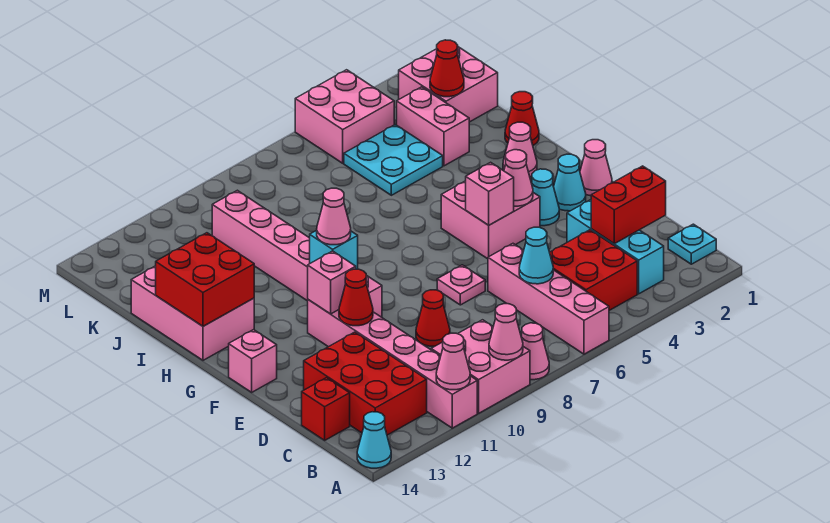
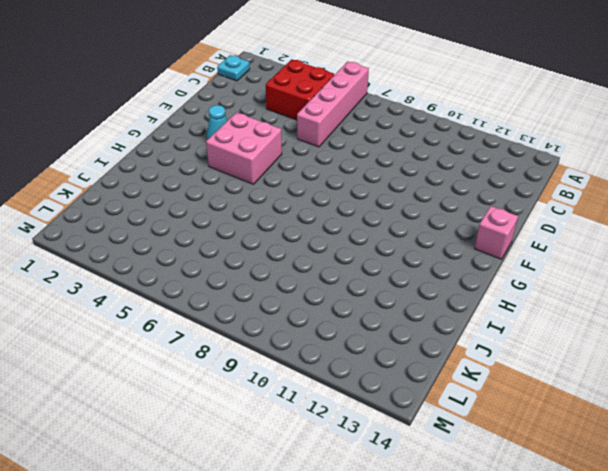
none -> pink 1x1 cone [522,323,549,380]
none -> pink 2x2 brick [431,320,530,413]
none -> pink 1x6 brick [308,300,477,428]
none -> cyan 1x1 cone [357,412,391,468]

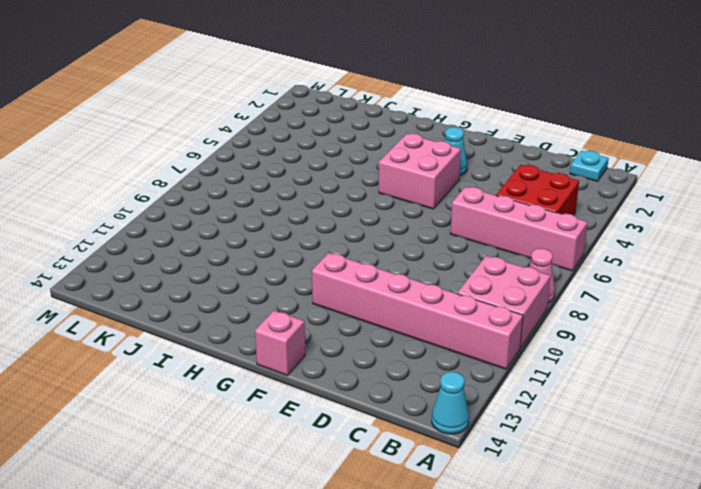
none -> cyan 1x3 brick [567,200,664,294]
none -> red 2x3 brick [304,332,427,435]
none -> red 1x1 brick [302,378,350,440]
none -> red 1x1 cone [416,290,450,346]

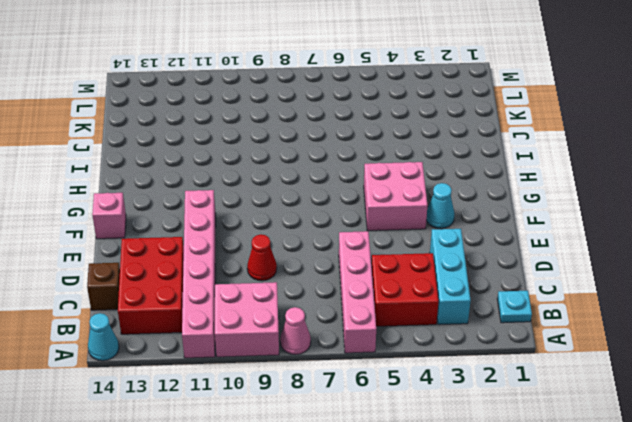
brown 1x1 brick [87,263,120,310] -> red 1x1 brick [302,378,350,440]
none -> pink 1x1 plate [437,265,485,305]
none -> pink 1x1 cone [580,140,612,196]
none -> cyan 1x1 cone [554,154,586,211]
none -> pink 1x6 brick [212,190,382,317]

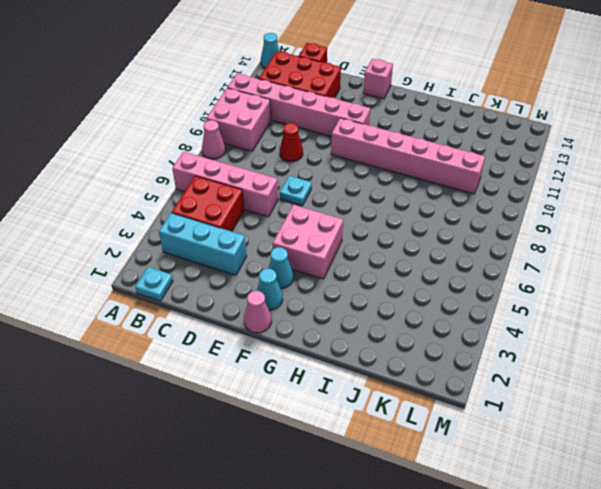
cyan 1x1 plate [280,176,312,206] -> pink 1x1 plate [437,265,485,305]
none -> pink 1x1 cone [503,122,537,177]
none -> pink 2x3 brick [131,266,254,360]
none -> red 1x1 cone [505,92,539,145]
none -> pink 1x2 brick [397,87,469,166]

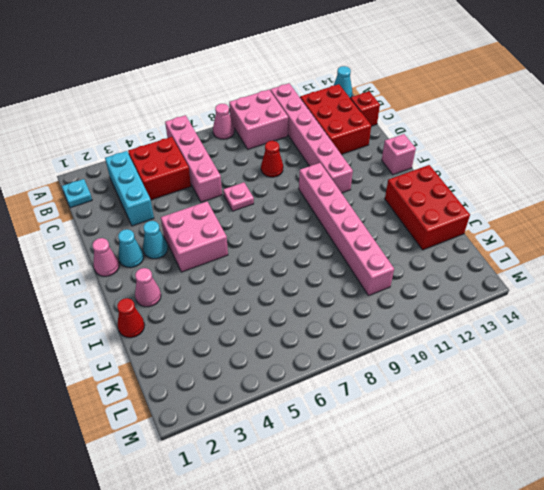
red 2x3 brick [385,165,470,250] -> pink 2x3 brick [131,266,254,360]
none -> pink 1x2 brick [397,87,469,166]
none -> cyan 2x2 plate [344,125,443,195]
none -> pink 2x2 brick [399,47,498,122]
none -> pink 2x2 brick [295,70,394,163]

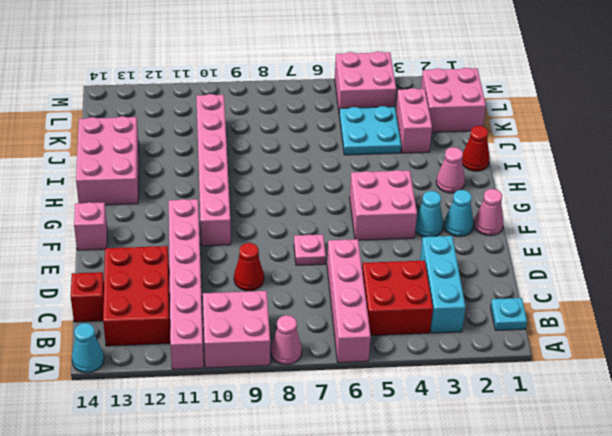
none -> pink 1x1 cone [489,304,523,360]
none -> pink 1x1 cone [436,333,470,390]
none -> red 1x2 brick [591,166,666,244]
none -> cyan 1x1 cone [519,227,553,284]

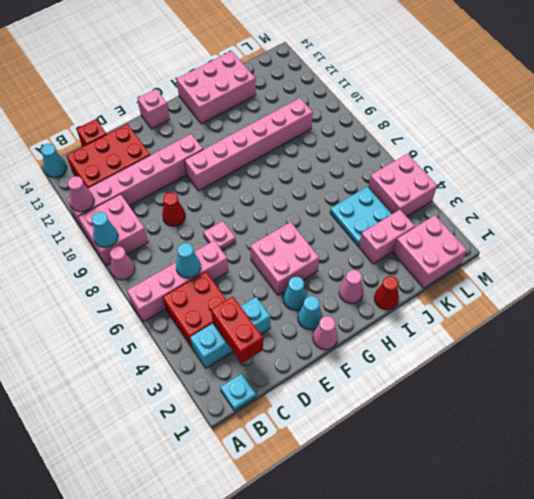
cyan 1x1 cone [92,212,118,247] -> pink 1x1 cone [489,304,523,360]
none -> red 1x1 cone [339,269,373,326]
none -> pink 1x1 cone [504,150,533,206]
none -> pink 1x1 brick [466,162,514,225]
none -> pink 1x1 brick [308,251,356,314]

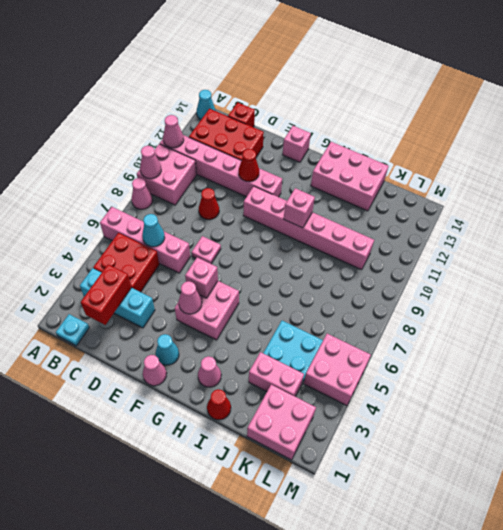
pink 1x1 brick [284,188,315,228] -> pink 1x1 brick moved to [308,251,356,314]
none -> cyan 1x1 cone [532,169,559,226]
none -> cyan 1x1 brick [310,230,358,269]
none -> red 2x2 brick [156,233,254,326]
none -> red 1x1 cone [430,40,464,97]

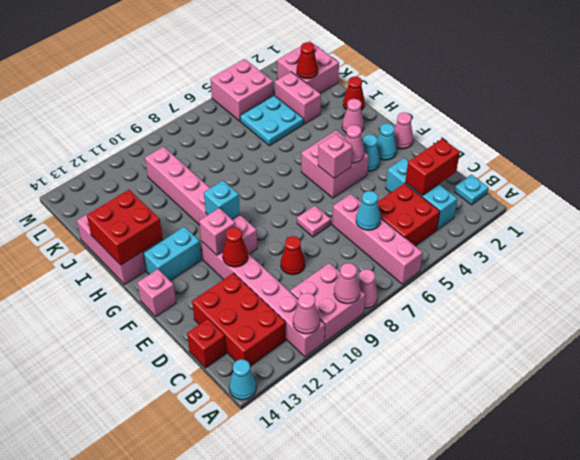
cyan 1x2 brick [143,227,201,281] -> none
none -> pink 1x1 cone [317,188,351,245]

